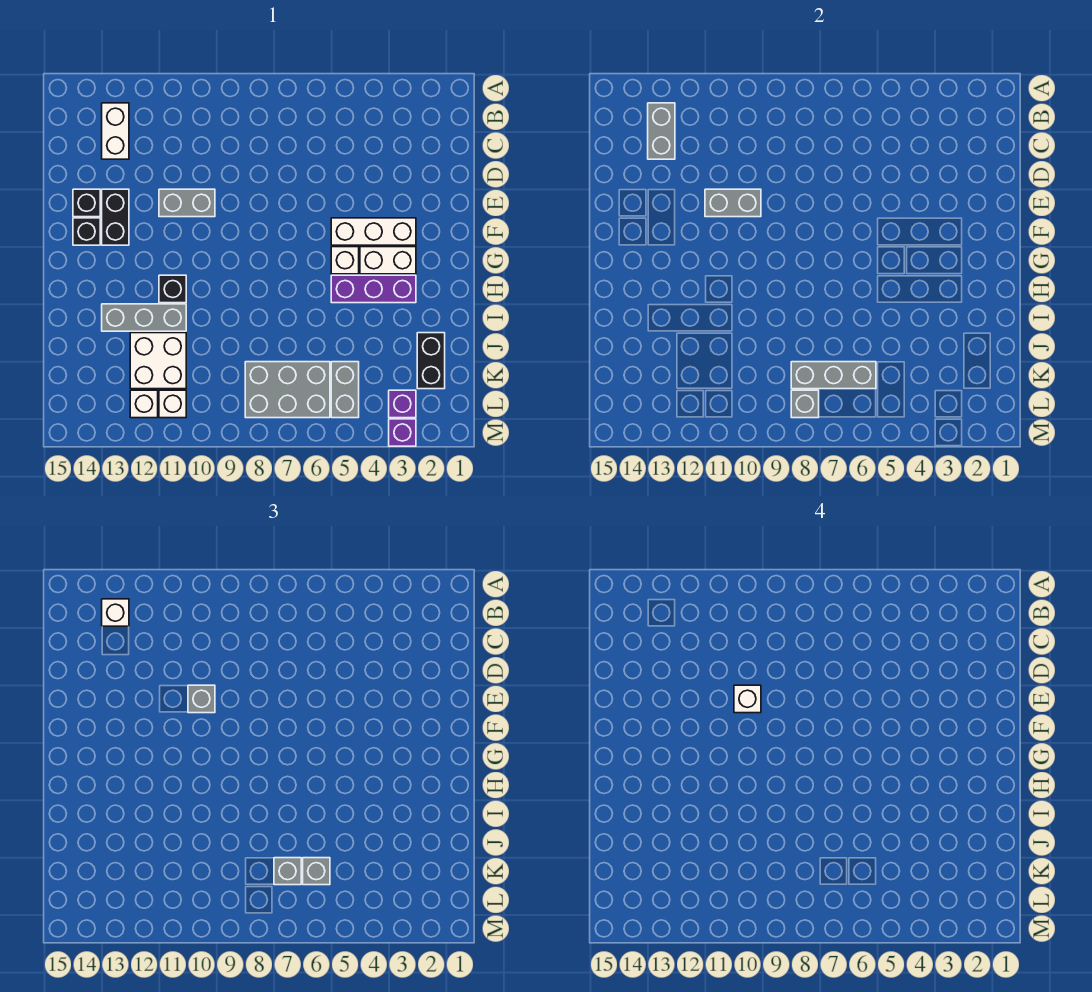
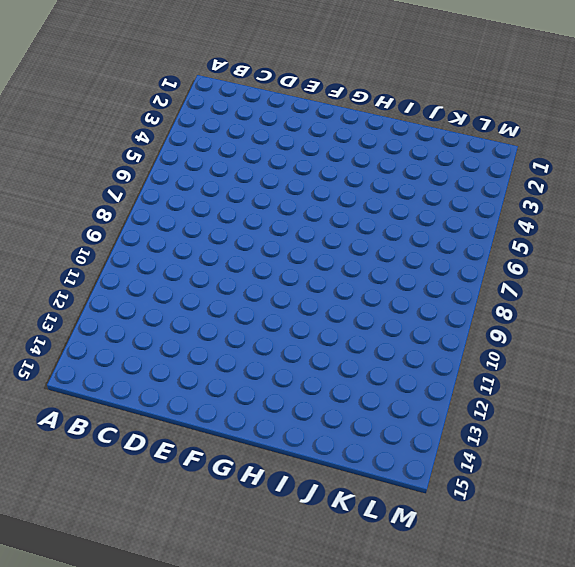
none -> white 1x2 brick [102,103,129,159]
none -> grey 1x2 brick [159,189,215,217]
none -> black 1x2 brick [102,189,129,245]

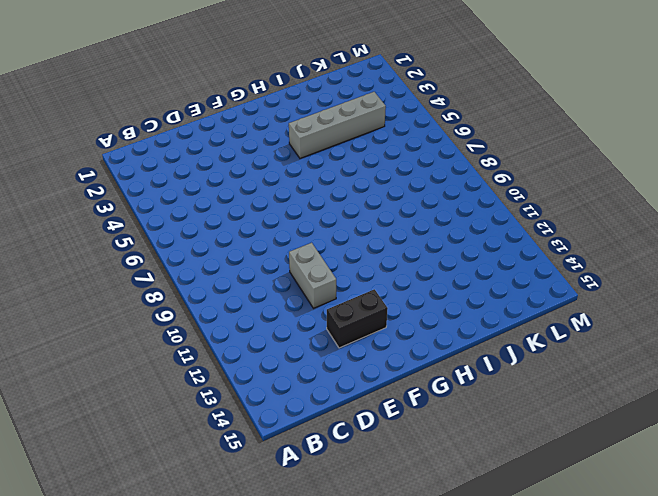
grey 1x4 brick [289,92,386,158] -> purple 1x3 brick [331,275,416,303]
none -> white 1x2 brick [102,103,129,159]
none -> black 1x1 brick [73,189,100,217]
none -> white 1x3 brick [331,218,416,245]

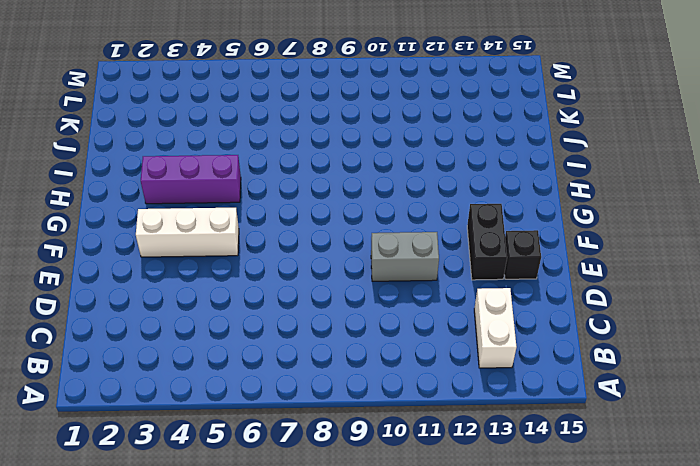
none -> black 1x1 brick [73,218,100,245]
none -> white 1x2 brick [360,247,416,274]
none -> white 1x1 brick [331,247,359,274]

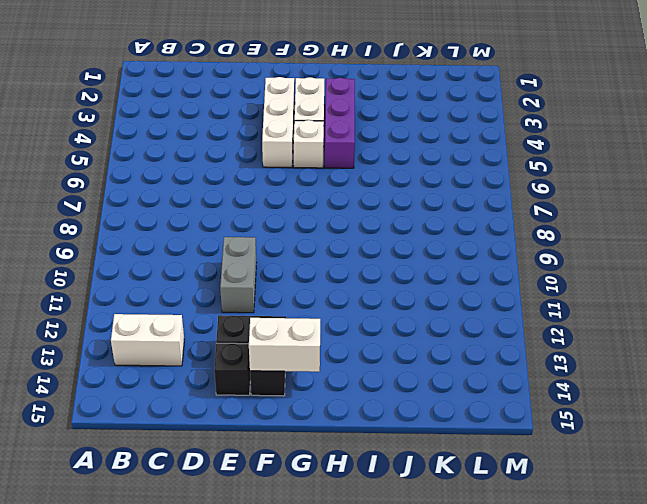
white 1x2 brick [249,318,320,372] -> none
none -> black 1x1 brick [159,275,186,303]
none -> grey 1x3 brick [102,304,186,331]
none -> black 1x2 brick [417,333,445,389]

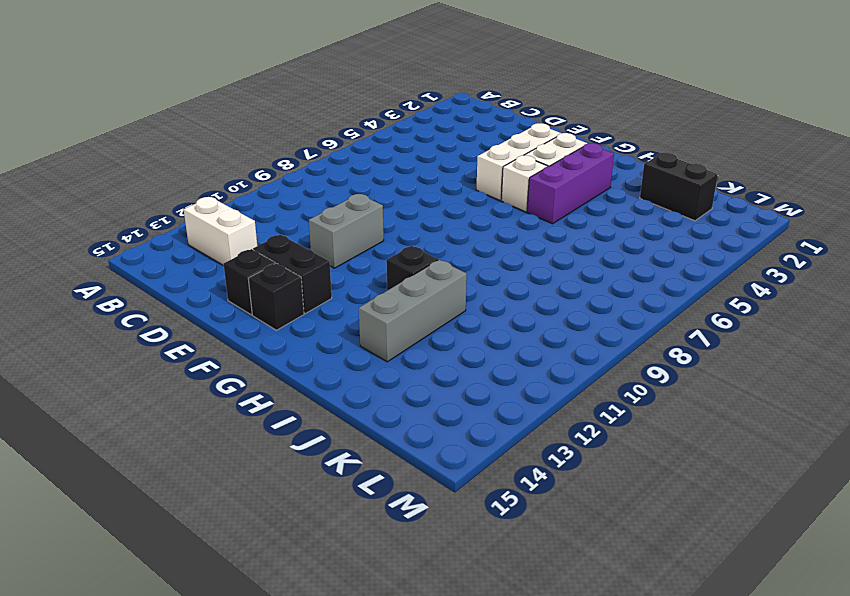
none -> white 2x2 brick [130,333,186,389]
none -> grey 1x2 brick [331,362,359,418]
none -> grey 2x3 brick [245,362,330,418]

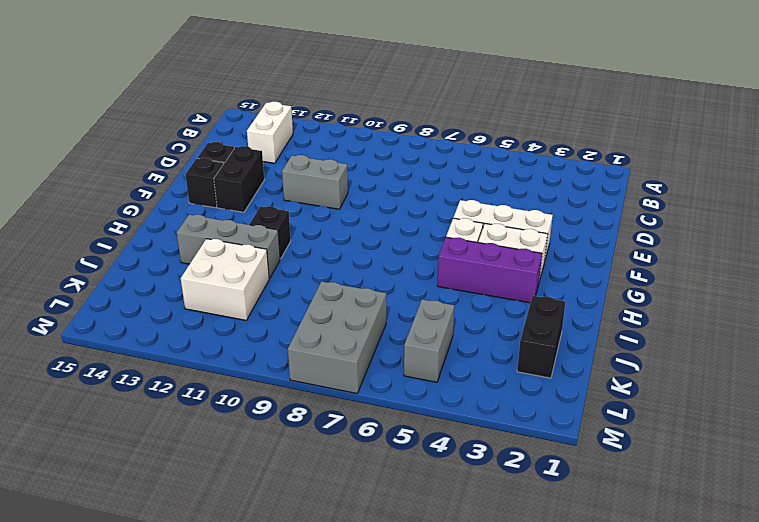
grey 2x3 brick [288,281,386,393] -> grey 2x3 brick turned to [245,362,330,418]
none -> purple 1x1 brick [389,390,416,418]
none -> white 1x1 brick [159,390,186,418]
none -> white 1x1 brick [130,390,158,418]

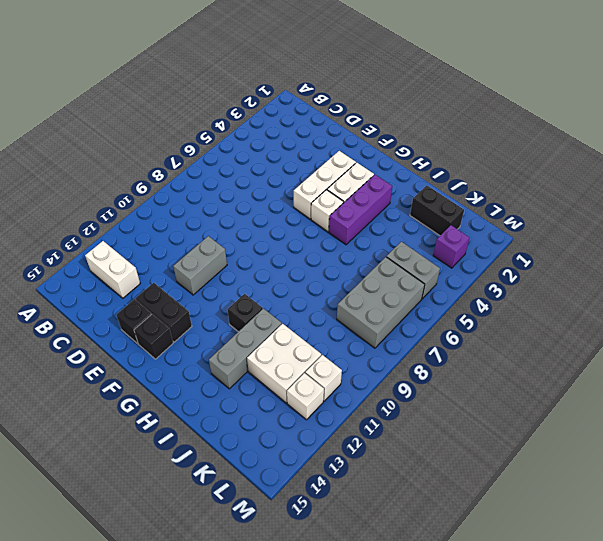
none -> purple 1x1 brick [389,419,416,446]
none -> grey 1x2 brick [648,103,675,159]
none -> grey 1x2 brick [705,189,761,217]

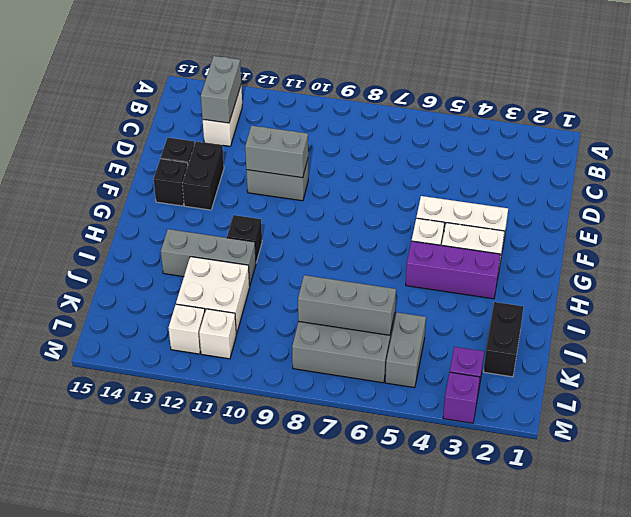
none -> grey 1x1 brick [791,390,819,418]
none -> white 1x1 brick [102,599,129,626]
none -> grey 1x1 brick [188,685,215,713]

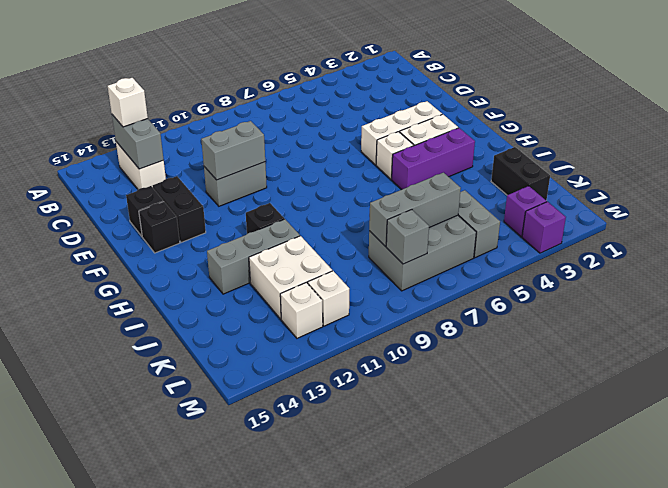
none -> grey 1x1 brick [188,685,215,713]
none -> grey 1x1 brick [303,858,330,885]
none -> grey 1x1 brick [274,858,301,885]

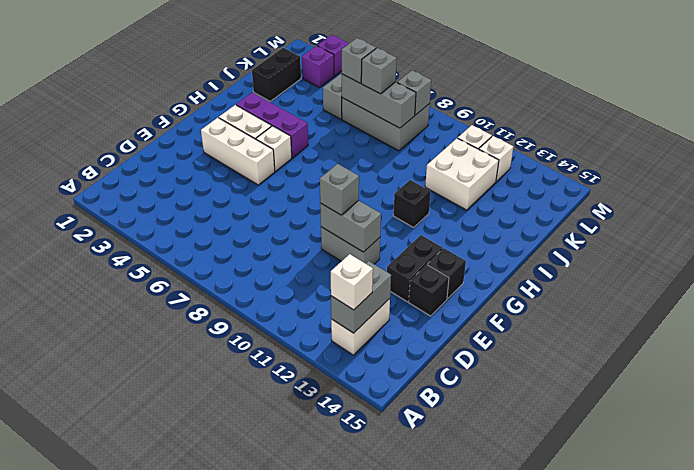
none -> grey 1x3 brick [102,304,186,331]
none -> white 1x1 brick [734,685,761,713]

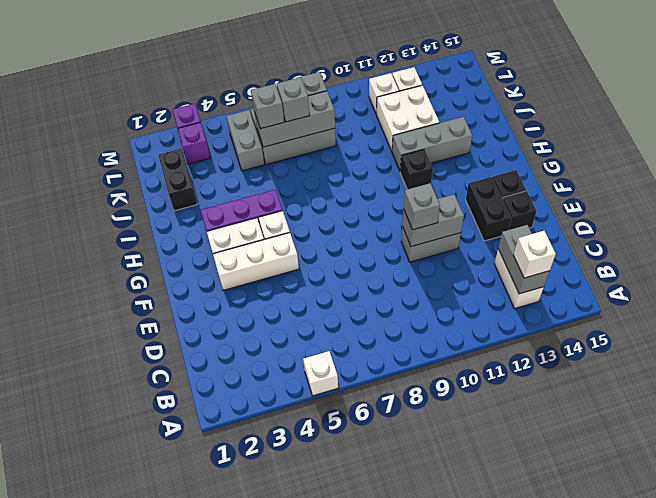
white 1x1 brick [303,351,338,396] -> white 1x1 brick moved to [734,685,761,713]

